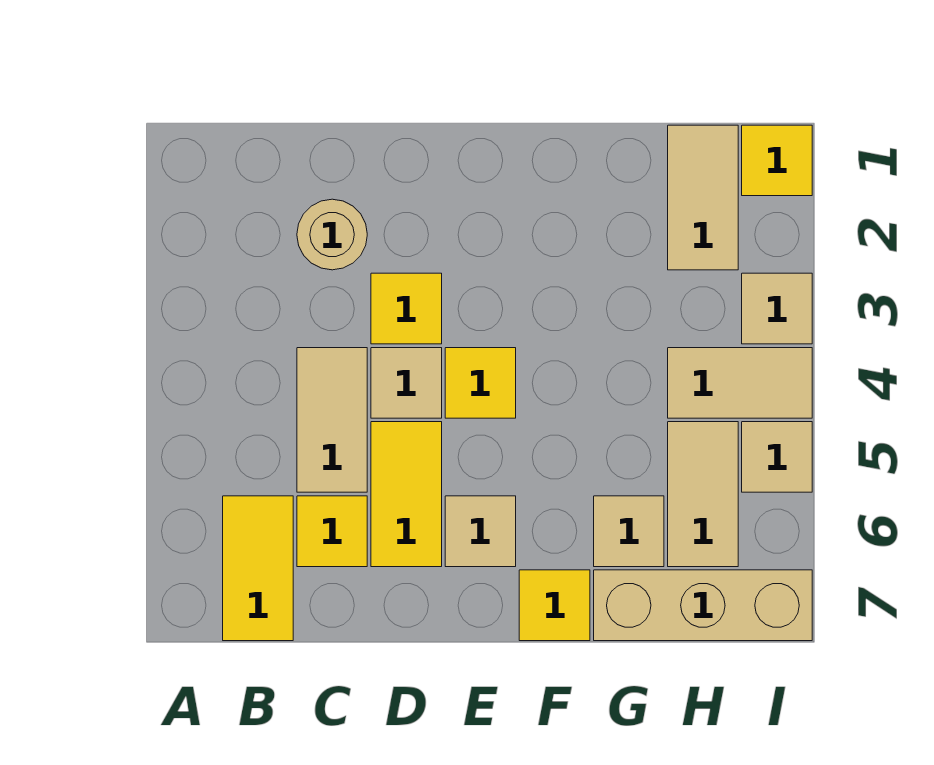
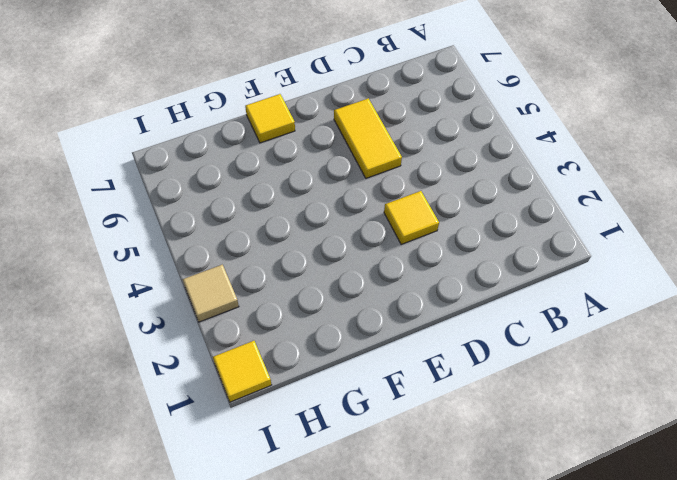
none -> yellow 1x2 tile [223,496,293,641]
none -> tan 1x1 round brick [297,199,367,270]
none -> tan 1x2 tile [297,348,367,492]

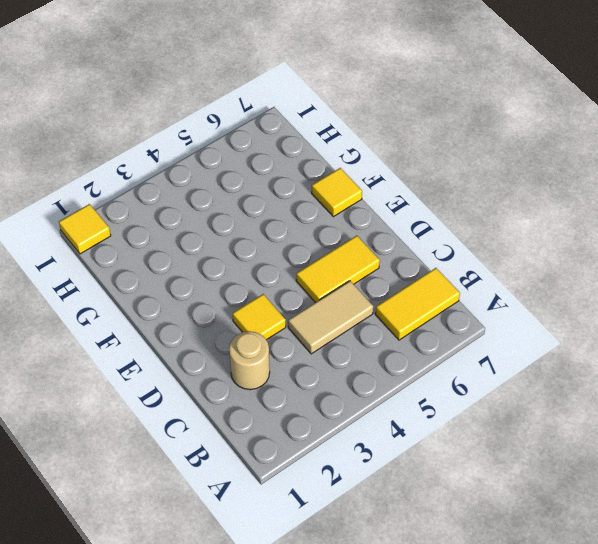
none -> yellow 1x1 tile [297,496,367,567]
none -> tan 1x1 tile [371,348,442,418]
none -> yellow 1x1 tile [445,348,516,418]

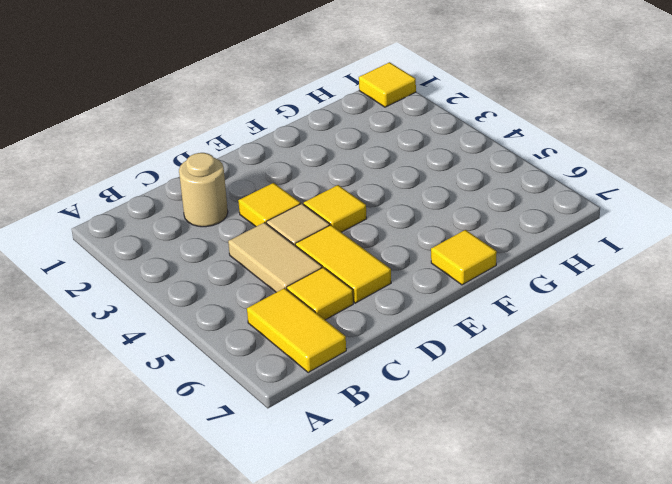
none -> tan 1x1 tile [445,496,516,567]
none -> tan 1x1 tile [594,496,664,567]
none -> tan 1x3 brick [594,570,812,641]

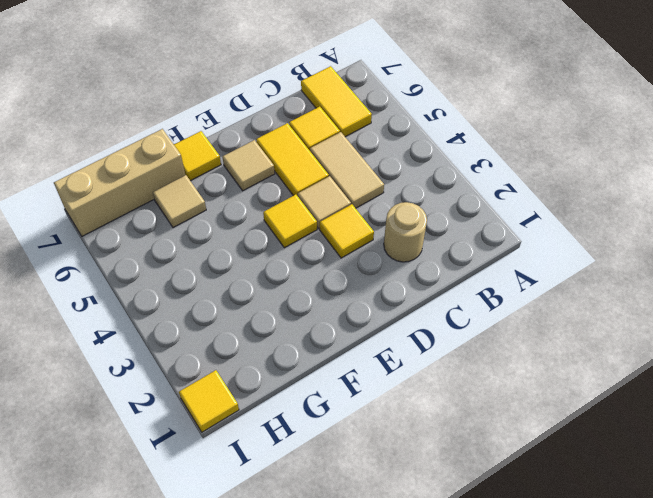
none -> tan 1x2 tile [668,125,738,270]
none -> tan 1x2 tile [668,348,812,418]
none -> tan 1x2 tile [668,422,738,567]

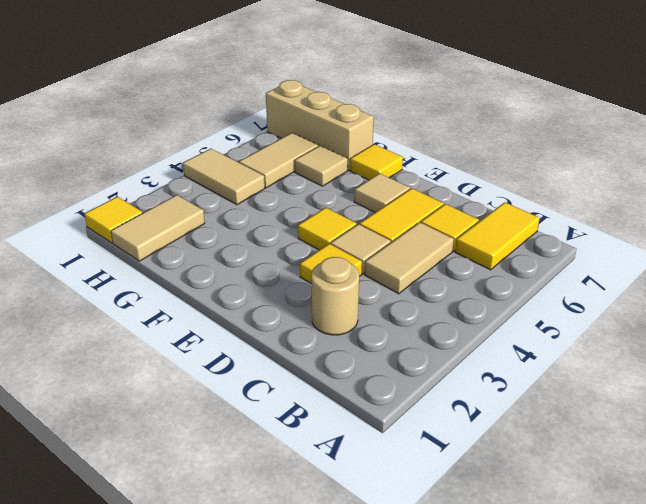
none -> tan 1x1 tile [742,273,812,344]
none -> tan 1x1 tile [742,422,812,492]

